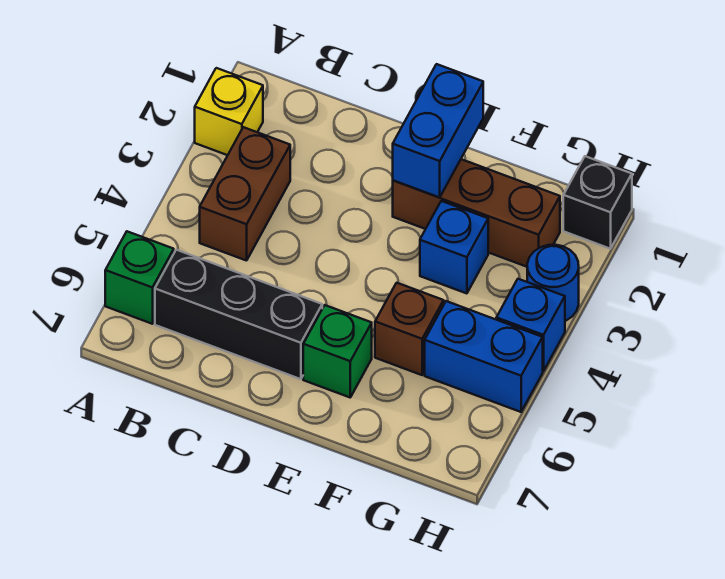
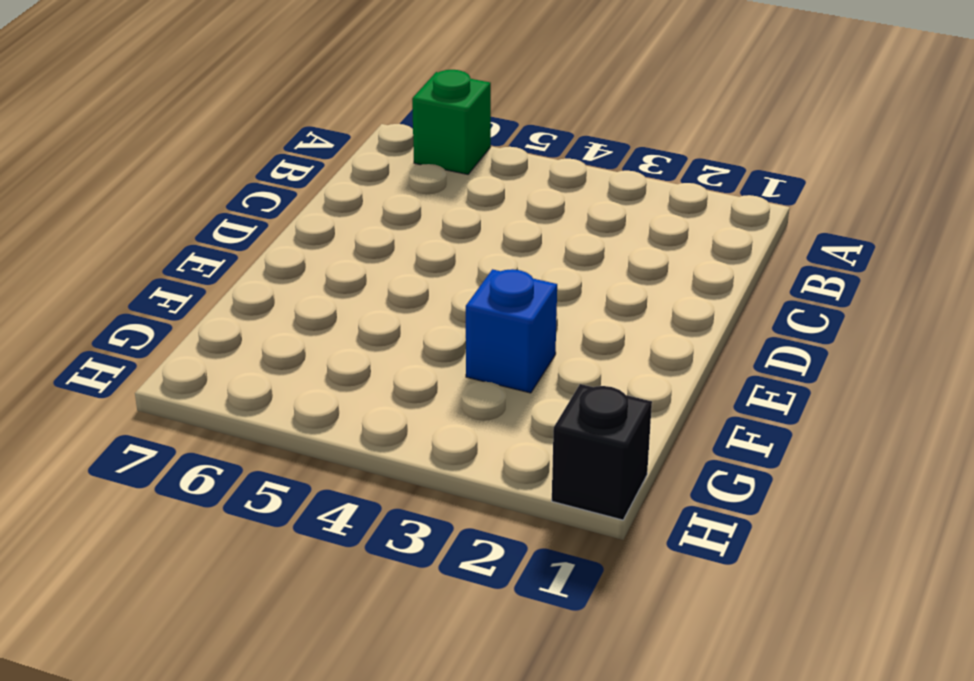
none -> yellow 1x1 brick [195,68,263,155]
none -> brown 1x2 brick [200,127,290,261]
none -> black 1x3 brick [155,250,322,379]

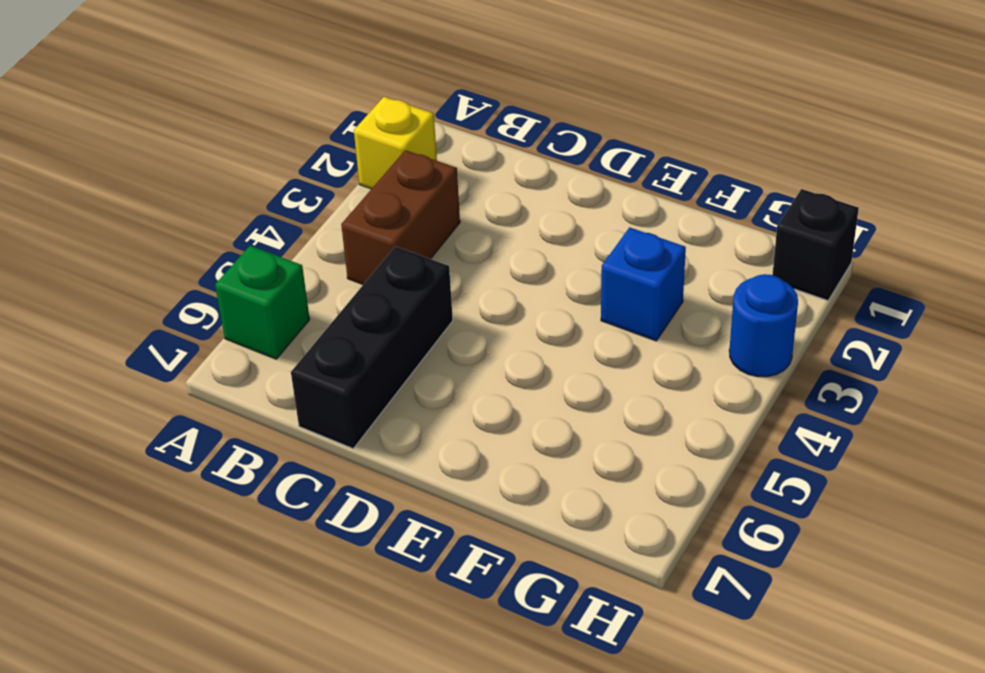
black 1x3 brick [291,246,453,449] -> black 1x3 brick turned to [155,250,322,379]
none -> brown 1x3 brick [393,159,560,267]
none -> green 1x1 brick [303,305,372,397]
none -> brown 1x1 brick [375,283,444,375]

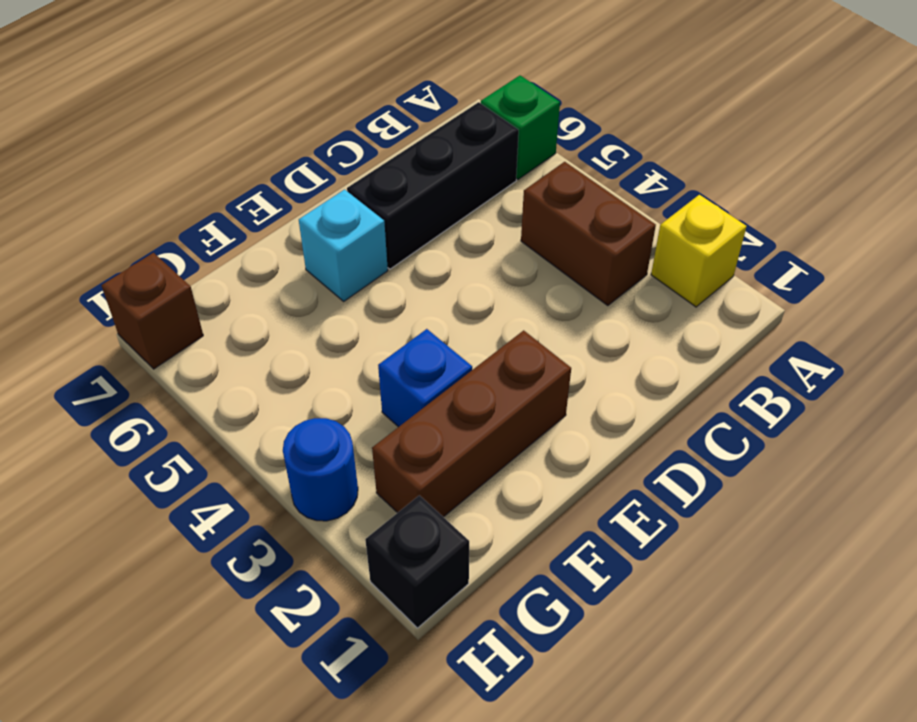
cyan 1x1 brick [299,190,388,301] -> green 1x1 brick [303,305,372,397]
brown 1x1 brick [102,253,203,369] -> brown 1x1 brick moved to [375,283,444,375]
none -> blue 1x2 brick [425,301,543,412]
none -> blue 1x1 brick [496,279,565,371]
none -> blue 1x2 brick [393,64,483,198]

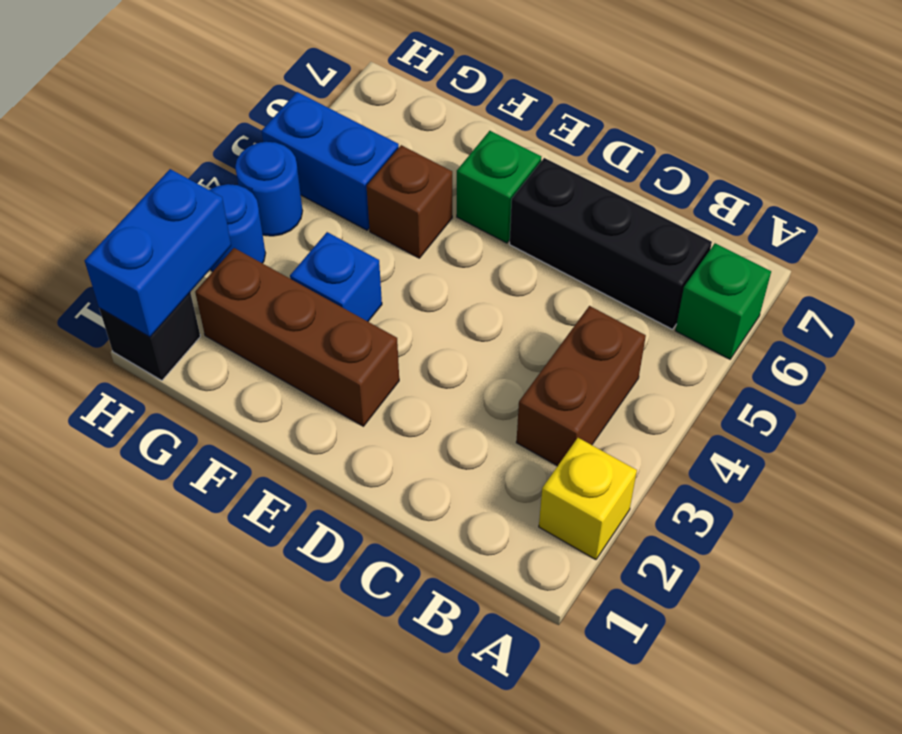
blue 1x2 brick [85,169,231,337] -> blue 1x2 brick moved to [393,64,483,198]
blue 1x1 round brick [235,142,303,236] -> blue 1x1 brick [496,279,565,371]

